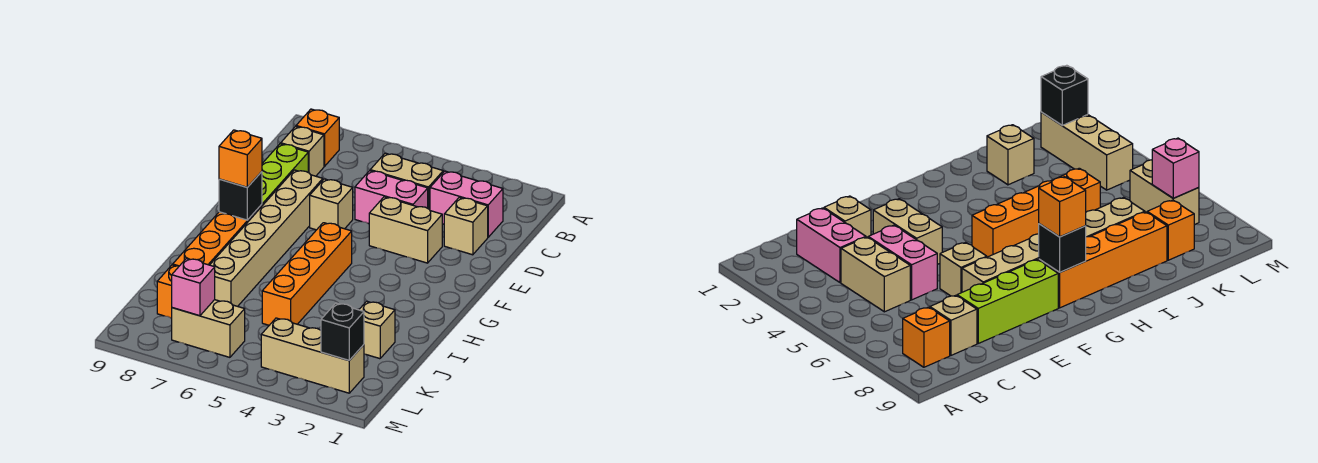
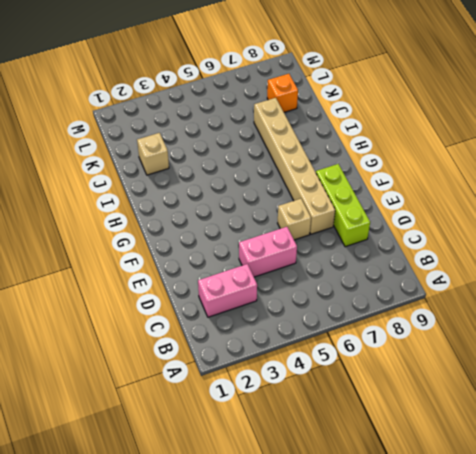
none -> orange 1x1 brick [296,109,339,166]
none -> tan 1x2 brick [370,153,443,210]
none -> tan 1x1 brick [280,126,324,176]

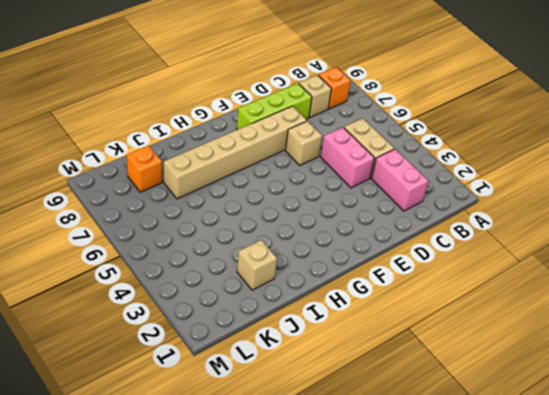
none -> tan 1x1 brick [444,197,488,255]
none -> tan 1x2 brick [369,197,442,263]
none -> orange 1x4 brick [262,223,352,325]

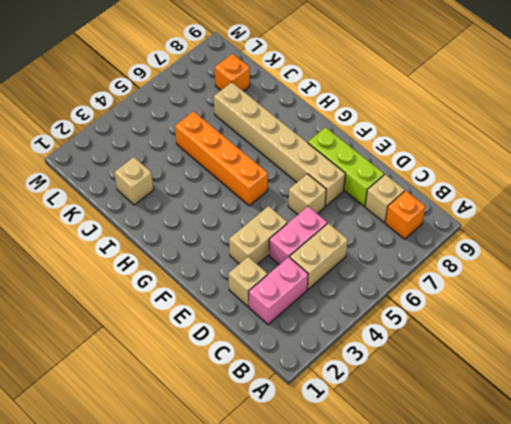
none -> orange 1x4 brick [173,204,262,266]
none -> tan 1x3 brick [261,318,364,393]
none -> tan 1x2 brick [172,300,245,357]

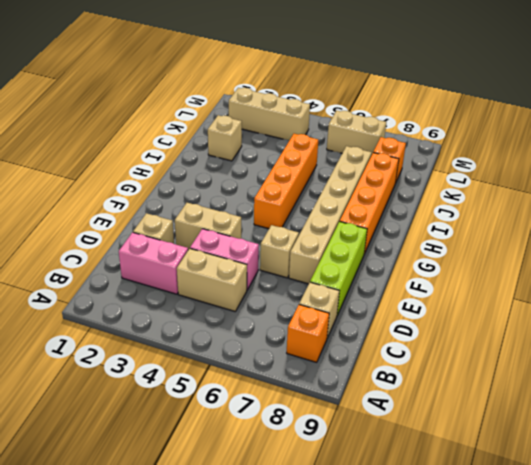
none -> black 1x1 brick [219,172,262,220]
none -> black 1x1 brick [321,303,364,360]
none -> pink 1x1 brick [172,258,215,316]

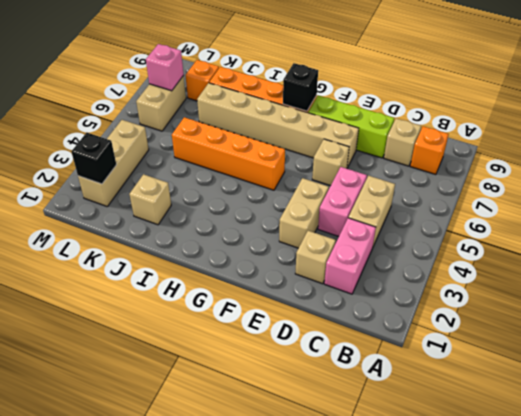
none -> orange 1x1 brick [219,130,262,187]

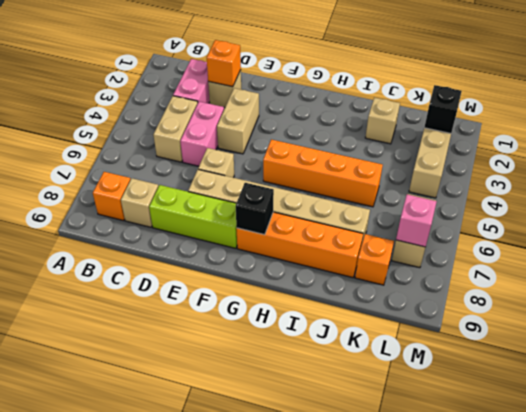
orange 1x1 brick [207,40,241,87] -> orange 1x1 brick moved to [219,130,262,187]

